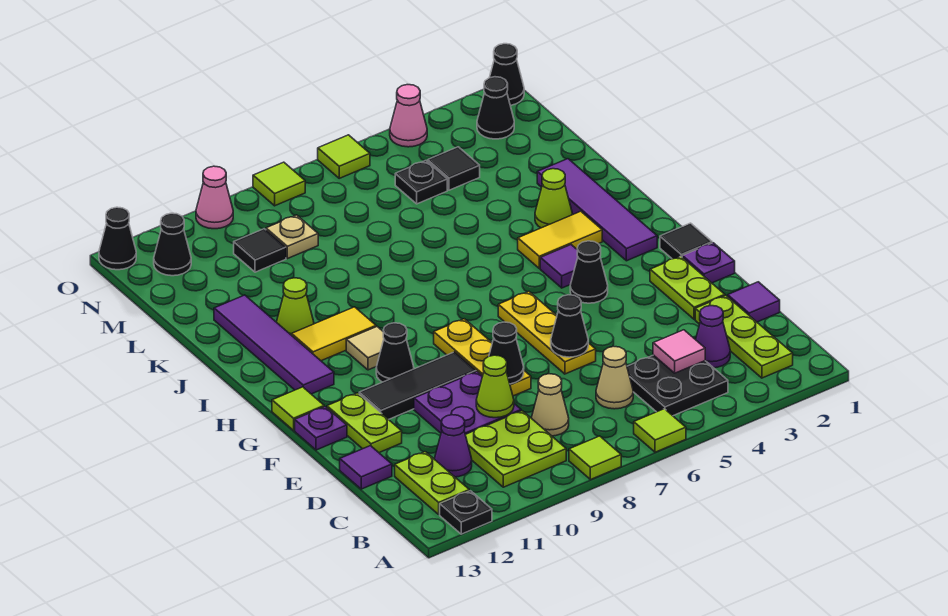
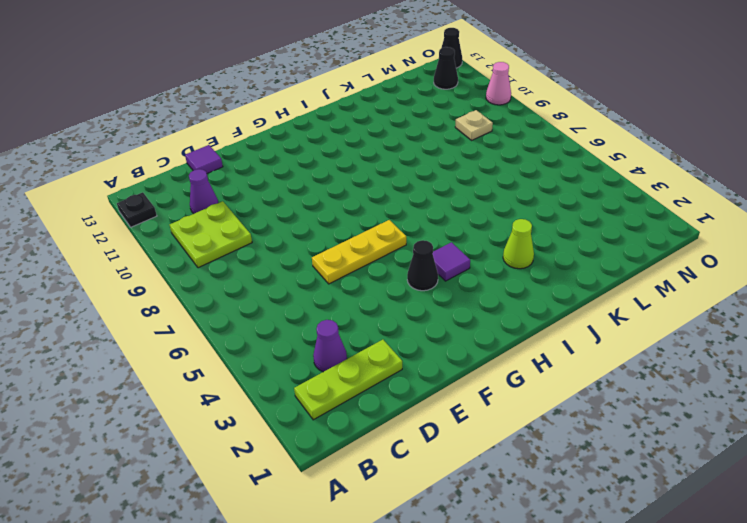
none -> lime 1x1 tile [634,409,686,452]
none -> lime 1x1 tile [569,436,621,480]
none -> black 2x2 plate [627,355,728,416]
none -> lime 1x2 plate [395,452,469,514]

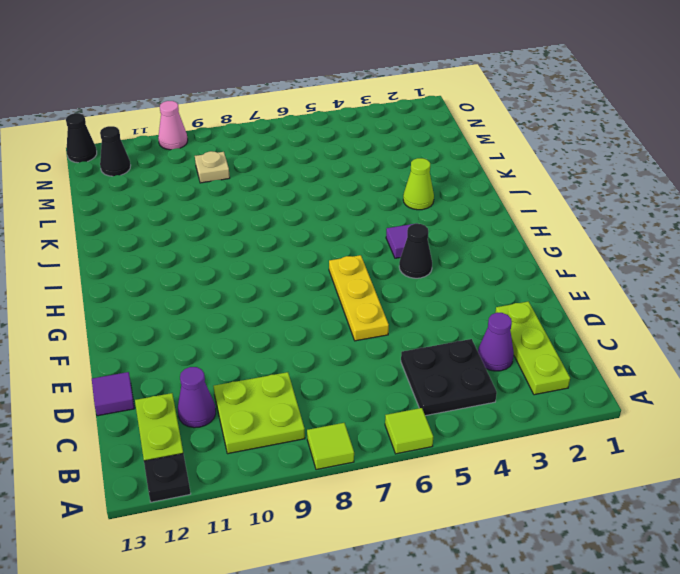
none -> tan 1x1 cone [596,346,633,409]
none -> tan 1x1 cone [531,374,569,436]
none -> purple 1x1 tile [728,282,780,322]
none -> purple 2x2 plate [414,372,521,434]

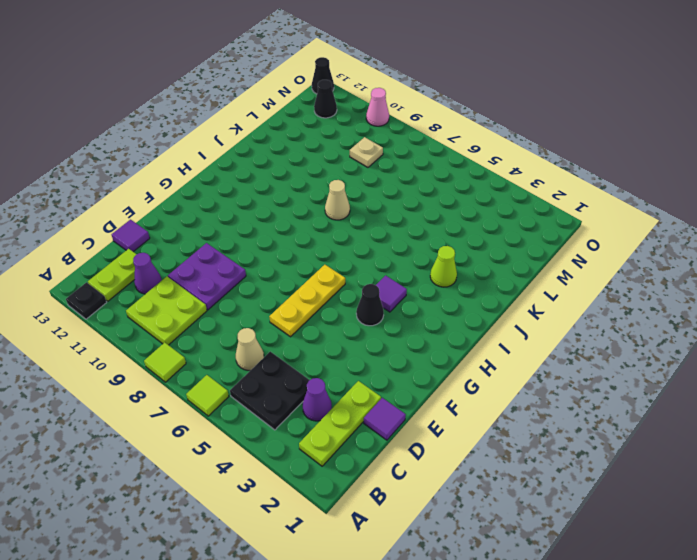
tan 1x1 cone [325,180,350,220] -> tan 1x1 cone moved to [531,374,569,436]
none -> lime 1x2 plate [650,256,725,319]
none -> yellow 1x3 plate [434,319,531,396]
none -> lime 1x2 plate [327,393,402,453]
none -> purple 1x1 plate [682,243,735,283]

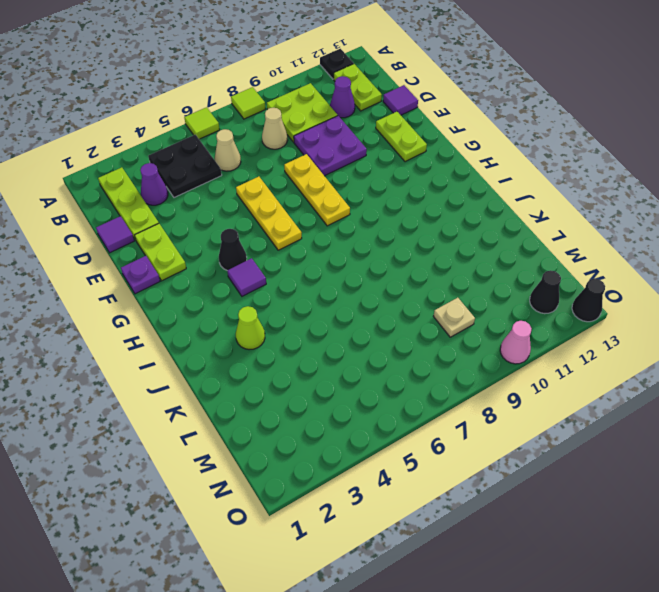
none -> black 1x3 tile [359,352,476,419]
none -> purple 1x1 plate [295,407,347,450]
none -> black 1x1 tile [660,223,712,259]
none -> black 1x1 cone [376,323,414,382]

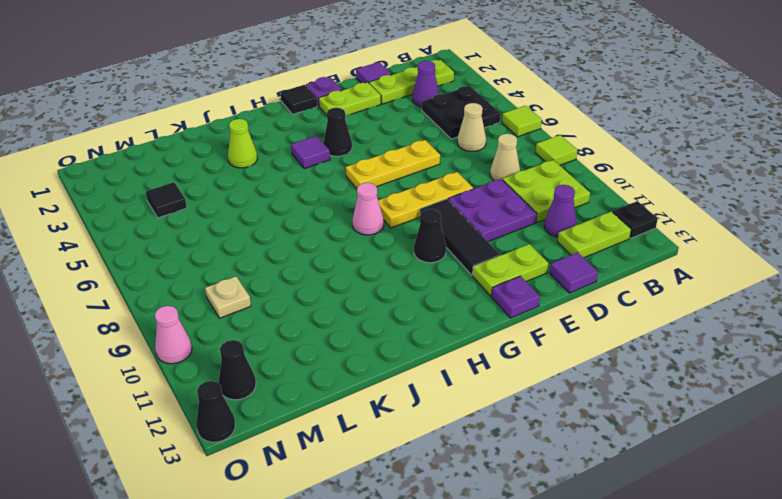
pink 1x1 cone [353,183,384,235] -> pink 1x1 cone moved to [390,85,427,147]
none -> lime 1x1 tile [272,387,324,430]
none -> purple 1x4 tile [537,159,657,261]
none -> tan 1x1 tile [346,327,384,370]
none -> purple 1x4 tile [214,295,334,394]

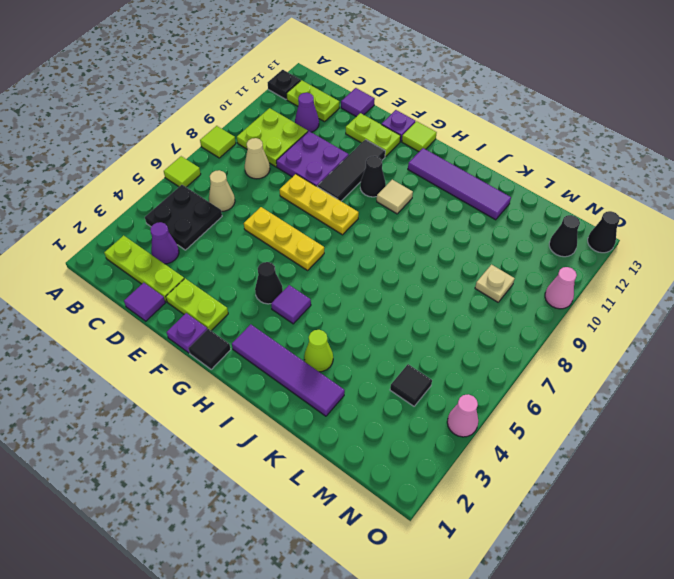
none -> yellow 1x2 tile [518,211,602,268]
none -> yellow 1x2 tile [292,307,376,361]
none -> lime 1x1 cone [277,278,314,335]
none -> black 1x1 plate [395,161,447,204]

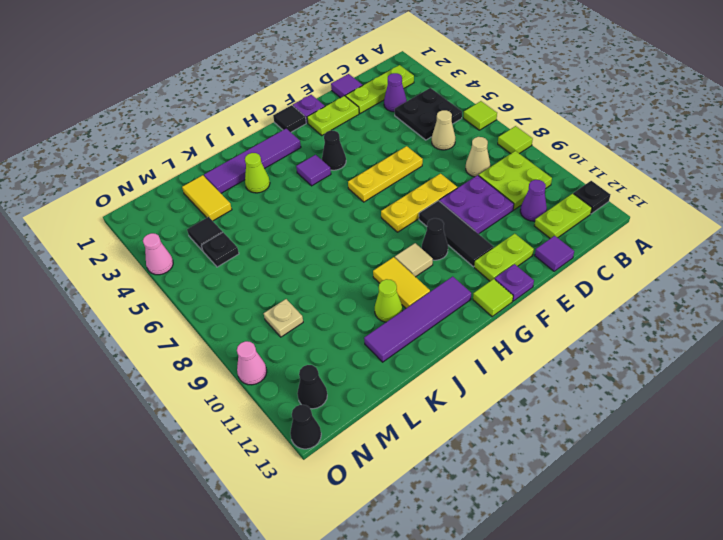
yellow 1x2 tile [182,175,232,221] -> yellow 1x2 tile moved to [518,211,602,268]
none -> black 1x1 tile [234,229,286,272]
none -> black 1x1 cone [477,77,514,139]
none -> black 1x1 cone [490,44,524,105]
none -> lime 1x1 tile [318,135,370,178]

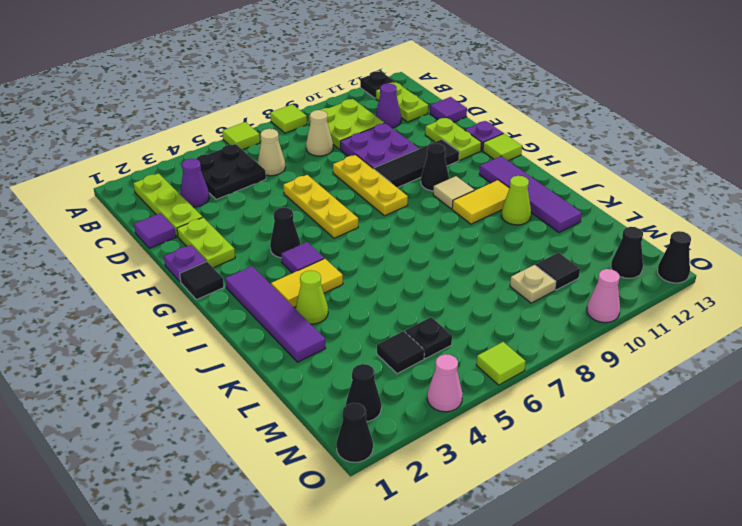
none -> lime 1x1 tile [253,162,305,206]
none -> pink 1x1 tile [653,330,705,373]
none -> lime 1x1 cone [476,355,514,418]
none -> black 1x1 cone [551,295,588,357]

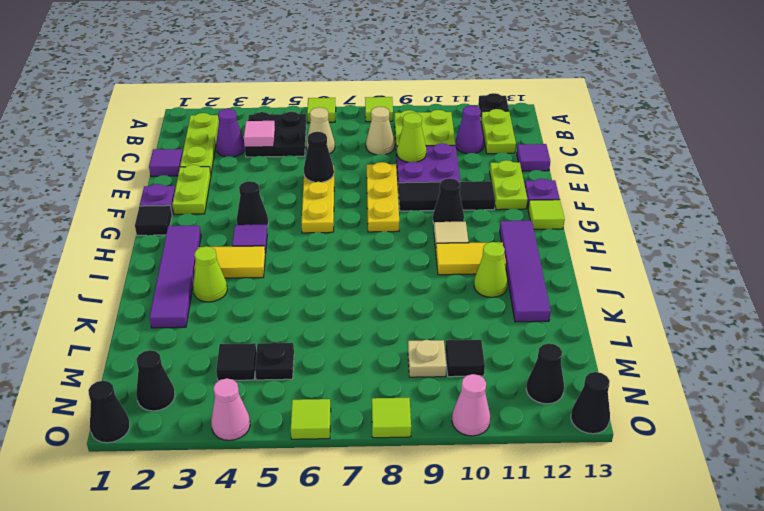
none -> black 1x1 cone [489,322,524,384]

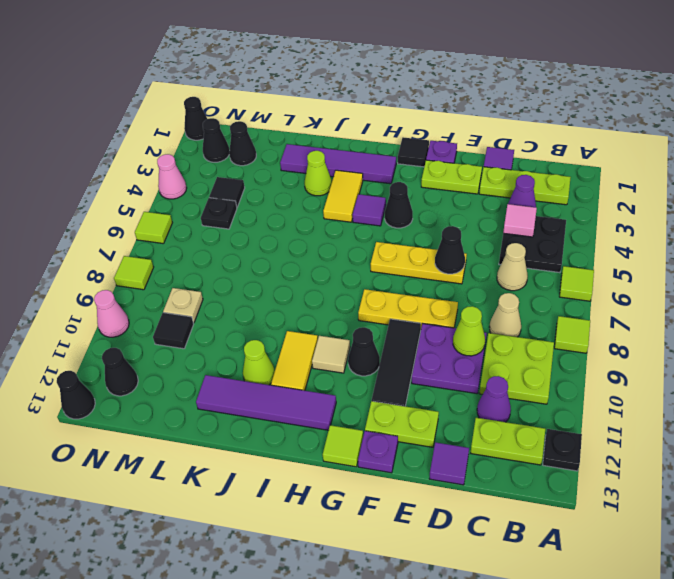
black 1x1 cone [229,121,256,166] -> black 1x1 cone moved to [489,322,524,384]

